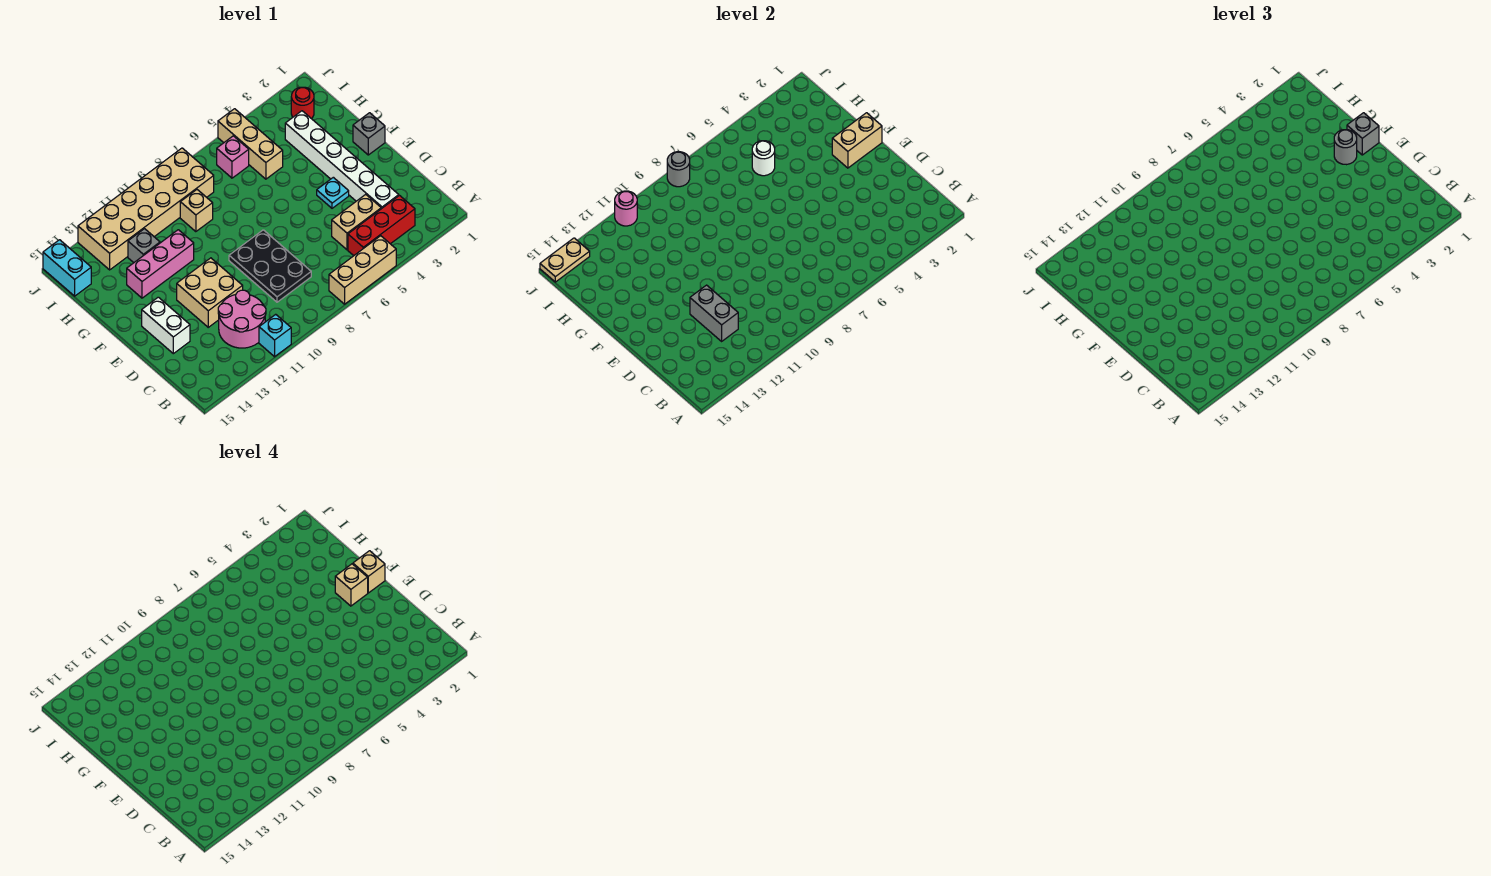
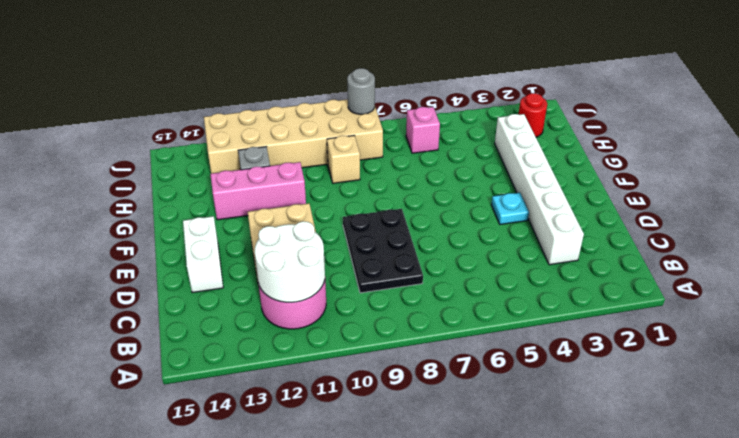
white 2x2 round brick [255,221,325,302] -> grey 1x2 brick [690,285,738,341]
none -> tan 1x3 brick [329,236,396,304]
none -> cyan 1x1 brick [259,314,291,357]
none -> red 1x3 brick [348,196,415,256]

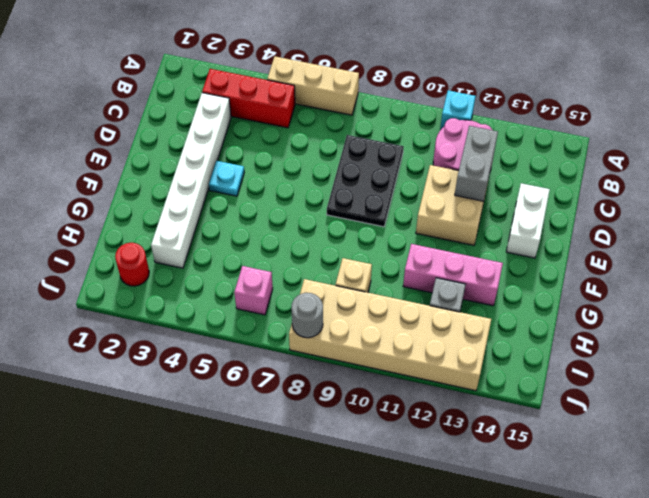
none -> tan 1x2 brick [332,194,381,250]
none -> grey 1x1 brick [353,113,385,155]
none -> tan 1x3 brick [218,109,283,179]

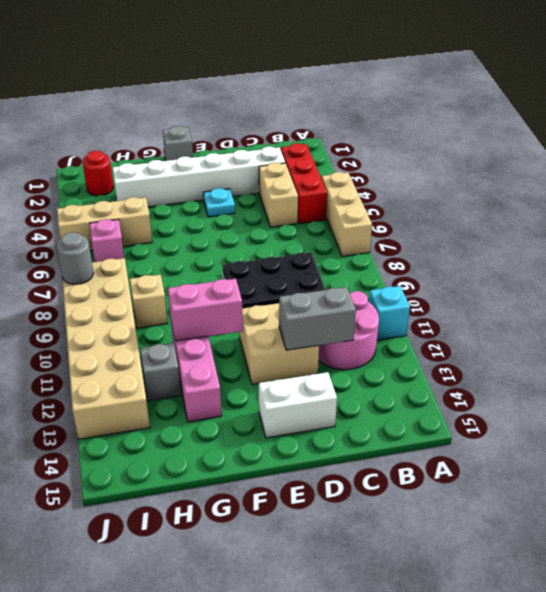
pink 1x2 brick [168,279,243,341] -> none
none -> cyan 1x2 brick [43,240,91,296]
none -> tan 1x2 brick [832,113,882,168]
none -> white 1x1 round brick [752,141,775,176]

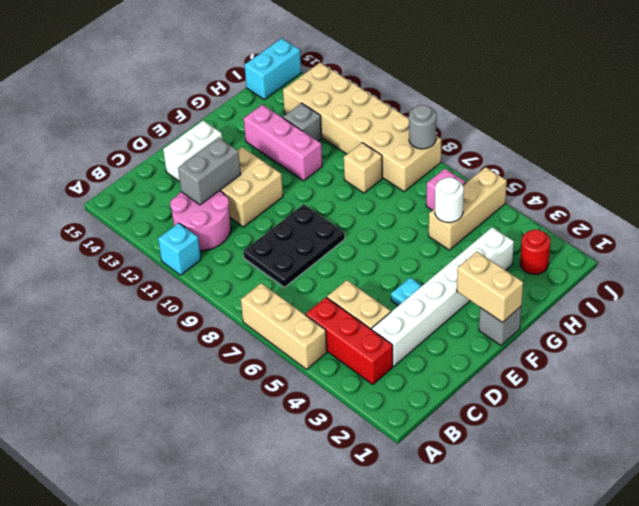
none -> pink 1x1 round brick [615,191,637,226]
none -> tan 1x2 plate [540,238,590,282]
none -> grey 1x1 brick [1347,113,1379,155]

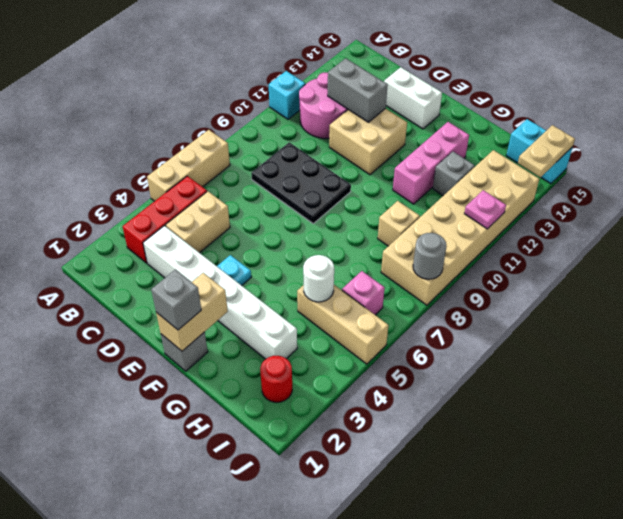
pink 1x1 plate [464,190,506,229] -> pink 1x1 round brick [615,191,637,226]
none -> grey 1x1 round brick [1334,130,1357,165]
none -> tan 1x1 brick [353,551,385,593]
none -> tan 1x1 brick [335,564,368,606]

